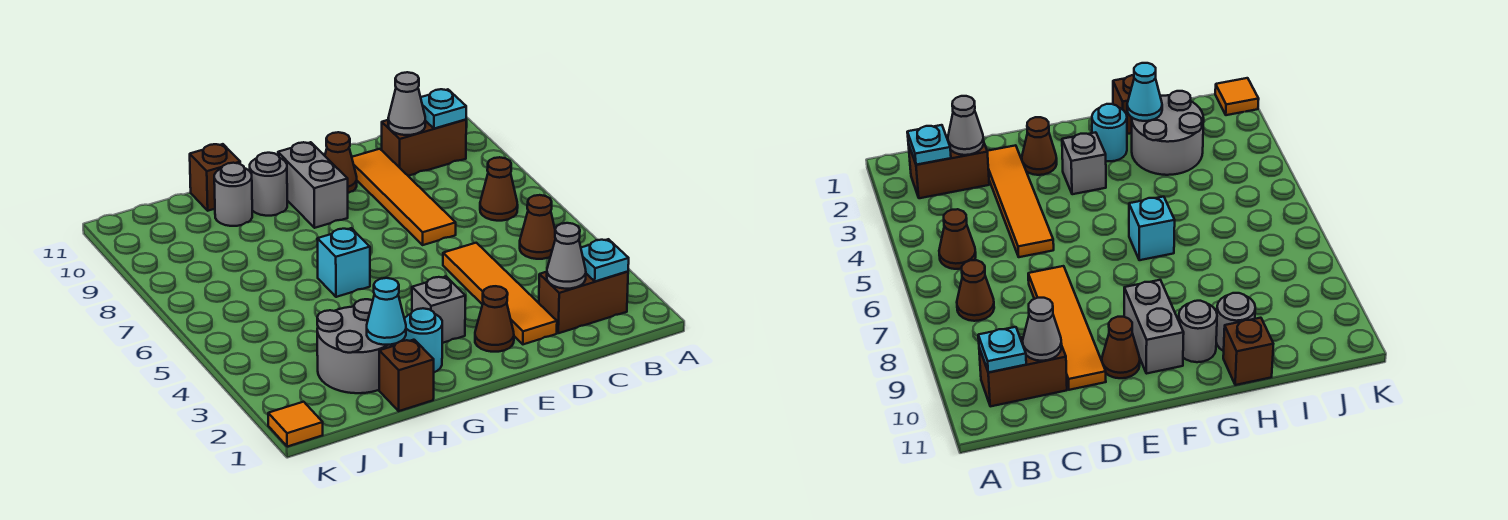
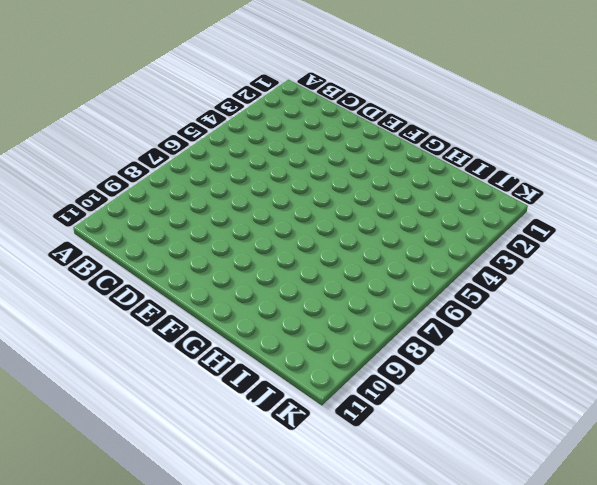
none -> brown 1x2 brick [539,272,628,333]
none -> brown 1x1 cone [520,195,556,259]
none -> brown 1x1 cone [480,157,518,221]

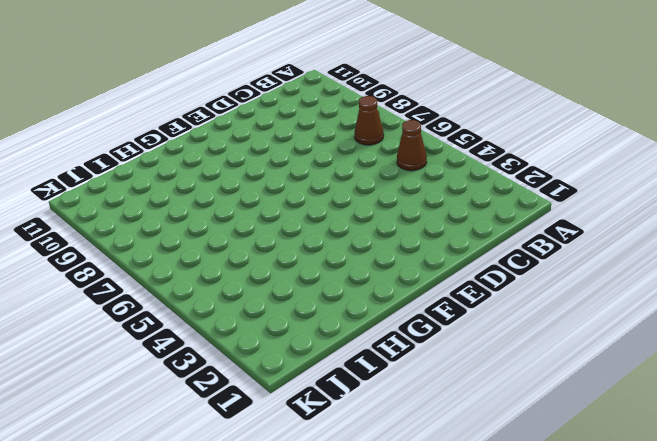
none -> brown 1x2 brick [539,272,628,333]
none -> brown 1x2 brick [382,120,466,176]
none -> orange 1x4 tile [443,243,557,344]

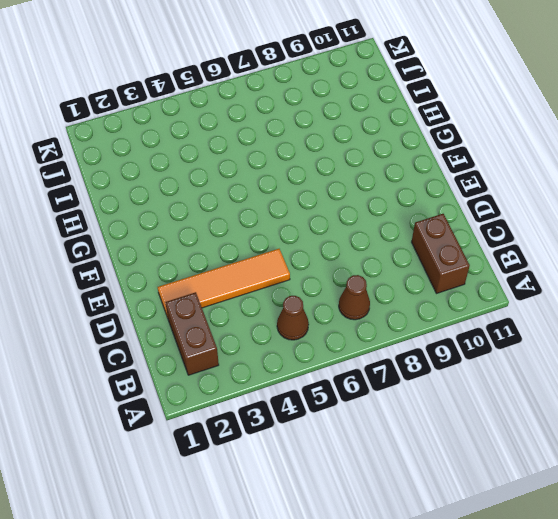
none -> orange 1x4 tile [352,149,456,245]
none -> brown 1x1 cone [475,286,514,352]
none -> brown 1x1 cone [325,132,357,193]

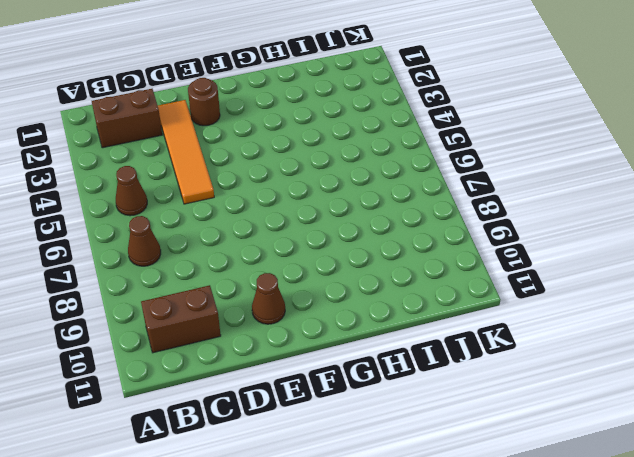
brown 1x1 round brick [188,78,220,126] -> brown 1x1 cone [475,286,514,352]
none -> orange 1x4 tile [352,149,456,245]
none -> grey 1x1 brick [412,277,465,343]
none -> grey 1x2 brick [278,142,348,228]

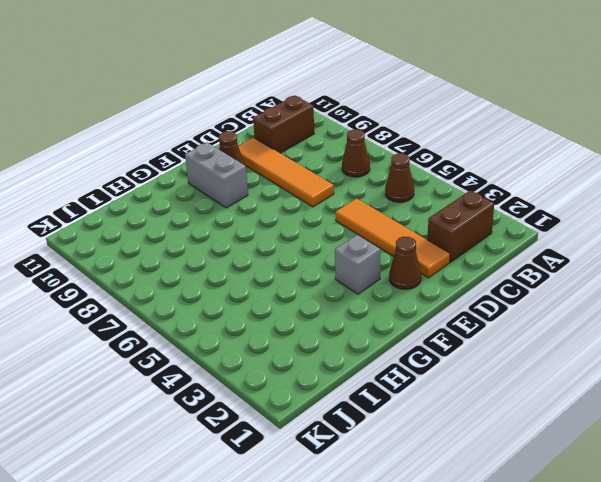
none -> cyan 1x1 round brick [403,308,442,372]
none -> cyan 1x1 brick [317,228,370,297]
none -> grey 1x1 round brick [250,153,287,216]

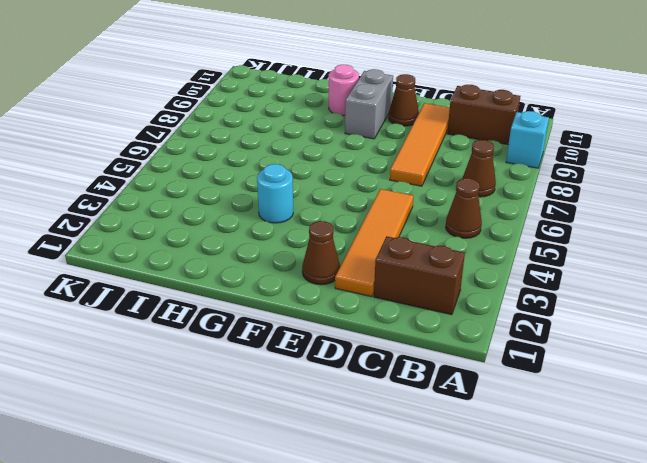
cyan 1x1 brick [506,111,549,168] -> cyan 1x1 brick moved to [317,228,370,297]
cyan 1x1 round brick [257,164,293,223] -> cyan 1x1 round brick moved to [403,308,442,372]
pink 1x1 round brick [329,65,359,116] -> grey 1x1 round brick [250,153,287,216]
none -> grey 1x1 brick [412,277,465,343]
none -> brown 1x1 brick [379,340,434,411]
none -> grey 2x2 round brick [317,299,395,393]

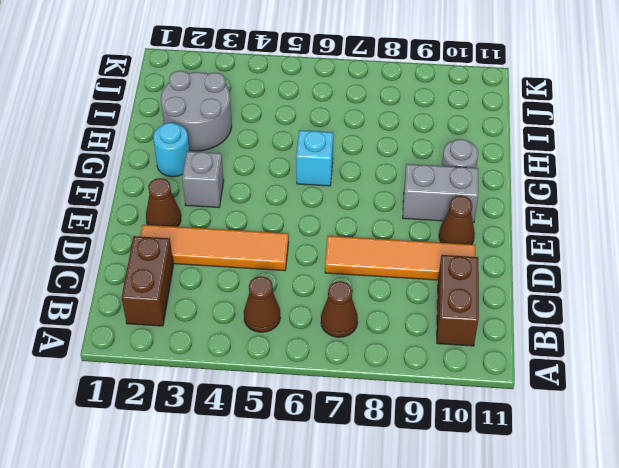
none -> brown 1x1 brick [379,340,434,411]
none -> grey 1x1 round brick [214,163,252,226]
none -> brown 1x1 brick [190,144,240,211]

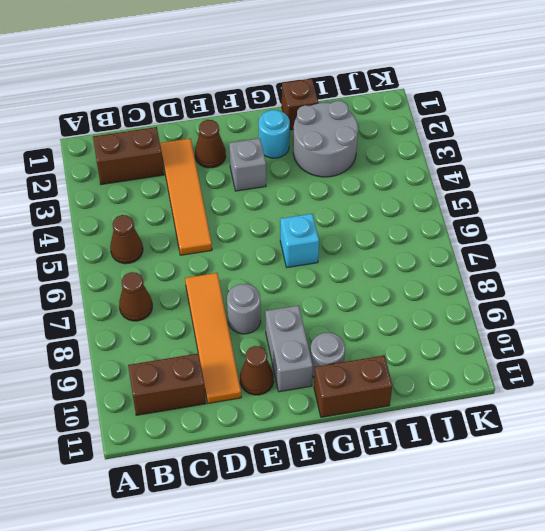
grey 1x1 round brick [227,284,261,334] -> grey 1x1 round brick moved to [214,163,252,226]
brown 1x2 brick [314,355,392,417] -> brown 1x1 brick [190,144,240,211]
none -> orange 1x1 tile [268,402,323,447]
none -> cyan 1x1 plate [581,239,629,281]
none -> cyan 1x1 plate [421,89,466,129]

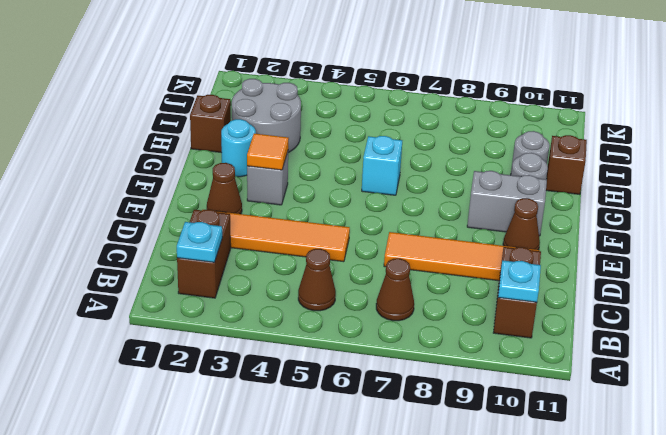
orange 1x1 tile [247,134,289,170] -> orange 1x1 tile moved to [268,402,323,447]
none -> grey 1x1 cone [547,223,586,289]
none -> grey 1x1 cone [388,72,425,135]
none -> cyan 1x1 cone [367,278,406,345]

